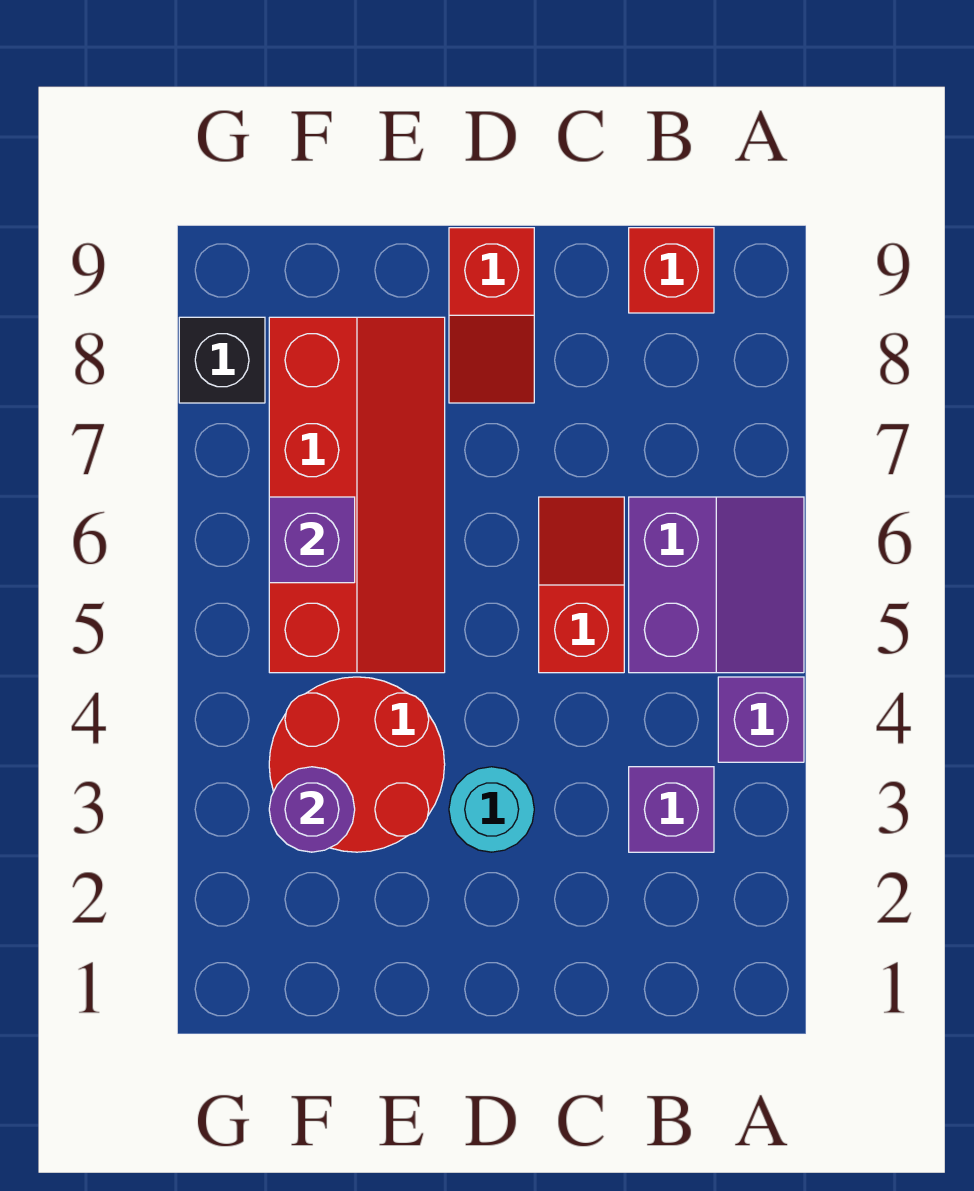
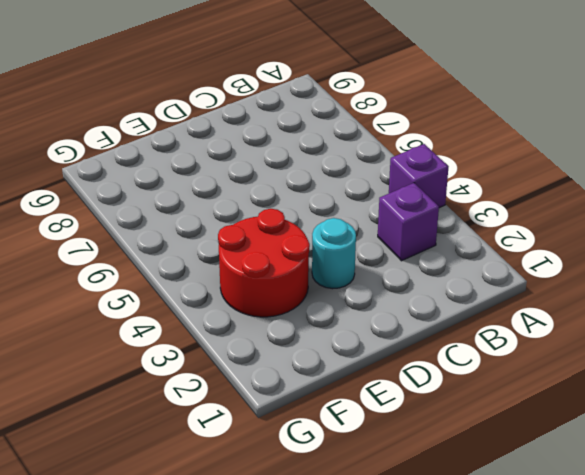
none -> purple 2x2 slope [629,497,804,673]
none -> red 1x1 brick [629,228,714,313]
none -> red 1x2 slope [539,497,624,673]

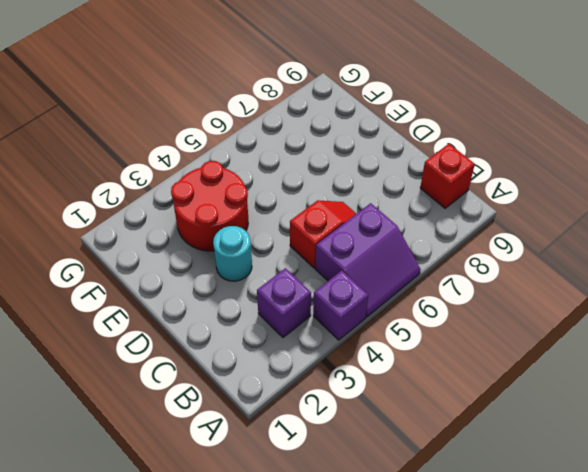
none -> red 1x2 slope [449,228,534,403]
none -> red 2x4 slope [269,317,445,673]
none -> black 1x1 brick [179,317,265,403]

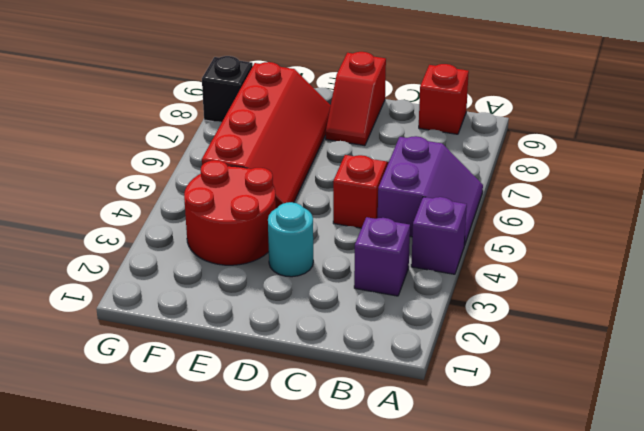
none -> purple 1x1 round brick [269,767,355,852]
none -> purple 1x1 brick [269,497,355,583]

